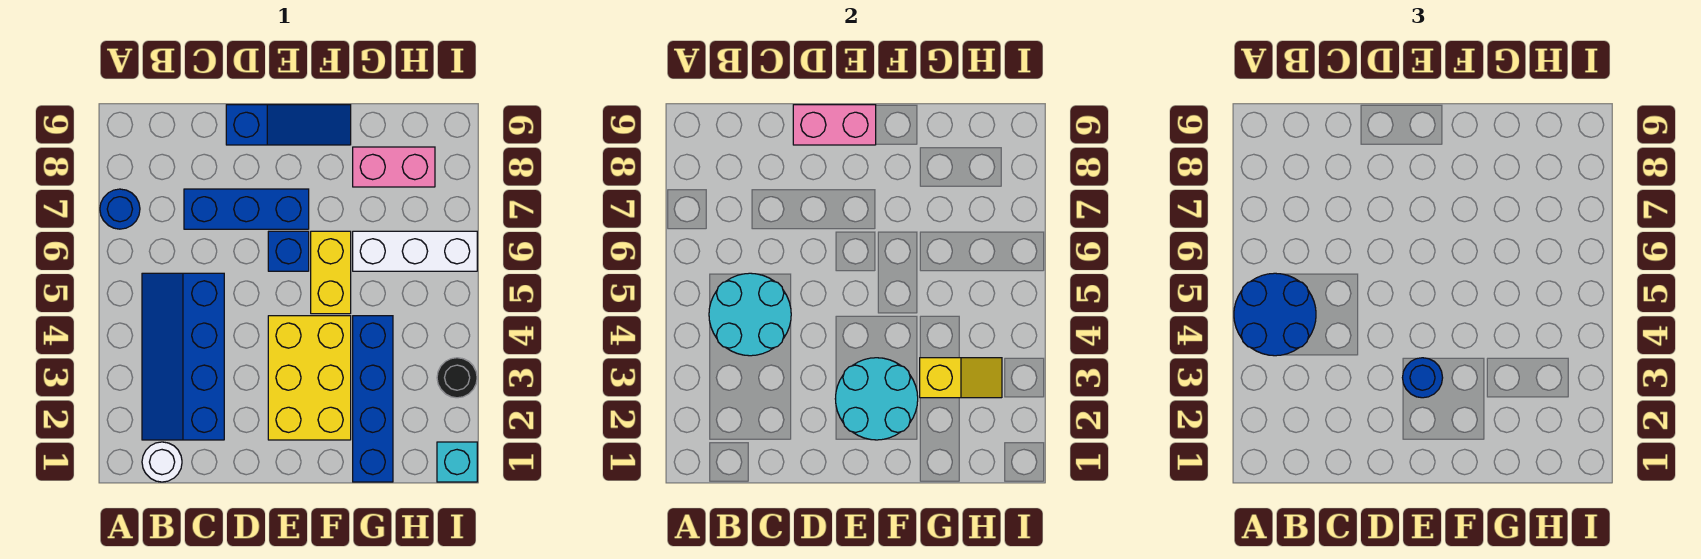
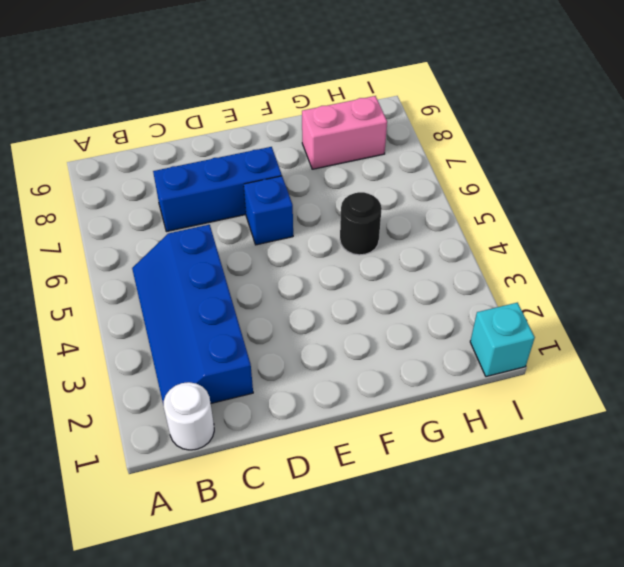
black 1x1 round brick [340,192,382,255] -> black 1x1 round brick moved to [437,358,477,398]
none -> blue 1x1 round brick [100,189,140,229]
none -> blue 1x3 slope [226,105,351,145]
none -> yellow 2x3 brick [268,316,351,440]

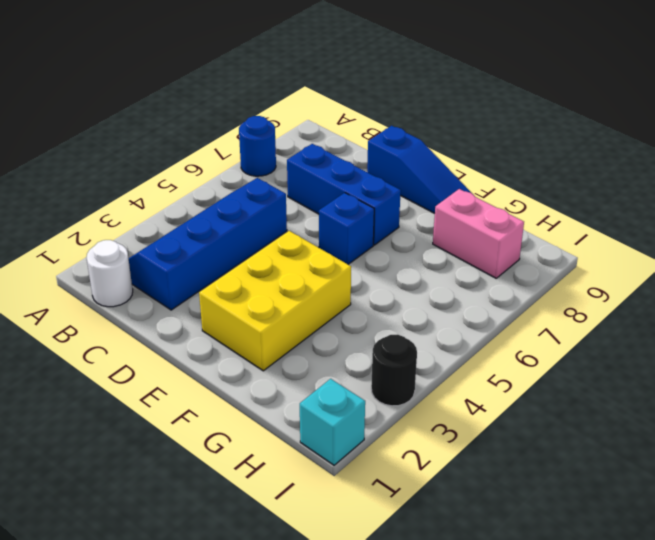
none -> yellow 1x2 brick [311,231,351,314]
none -> blue 1x4 brick [353,316,393,482]
none -> white 1x3 brick [353,231,477,271]

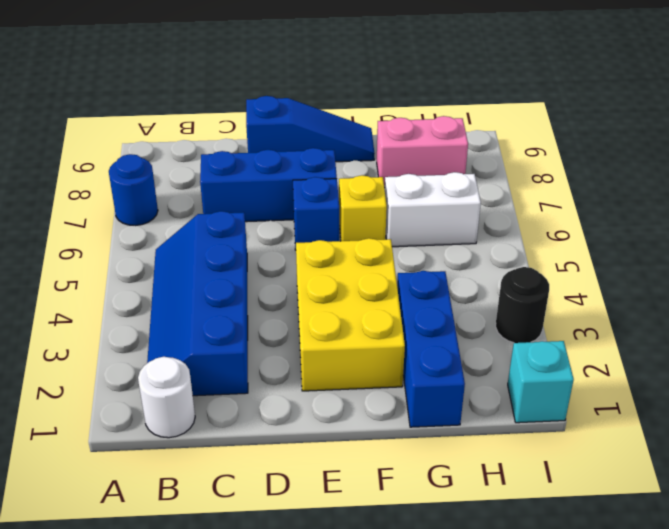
yellow 1x1 brick [339,175,387,241] -> yellow 1x2 brick [311,231,351,314]
blue 1x3 brick [397,271,465,427] -> blue 1x4 brick [353,316,393,482]
white 1x2 brick [384,172,481,247] -> white 1x3 brick [353,231,477,271]
none -> cyan 2x2 round brick [709,273,791,356]
none -> pink 1x2 brick [793,105,876,145]
none -> cyan 2x2 round brick [835,358,918,440]

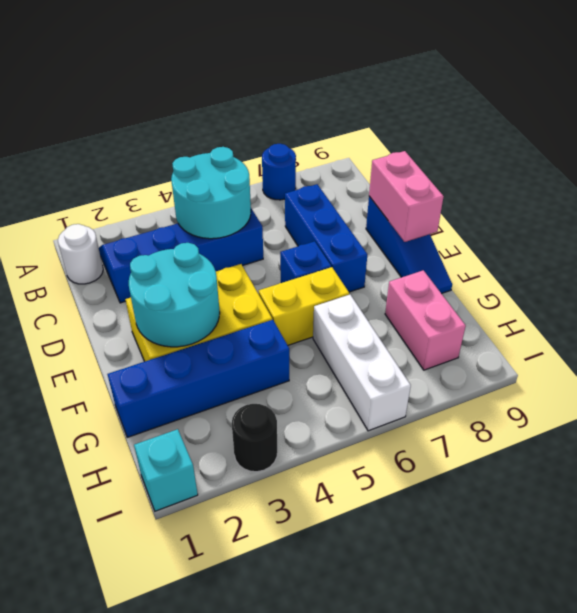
none -> yellow 1x2 slope [920,358,1002,398]
none -> blue 2x2 round brick [1234,273,1316,356]
none -> blue 1x1 round brick [1402,358,1443,398]

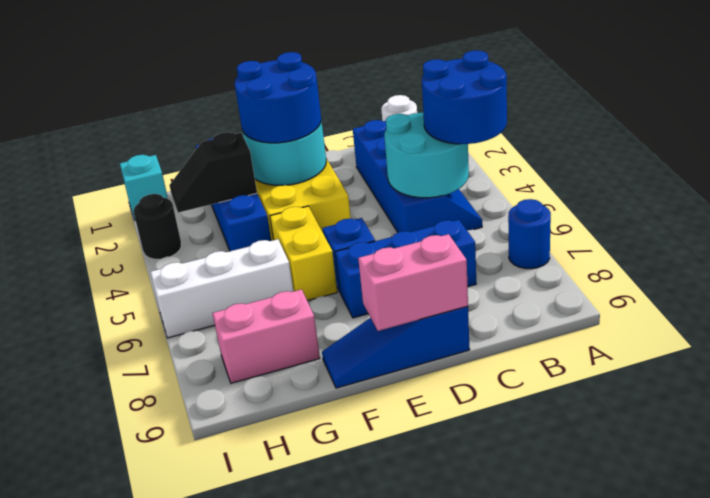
blue 2x2 round brick [235,52,321,143] -> blue 1x1 round brick [1402,358,1443,398]
black 1x2 slope [169,132,257,213] -> yellow 1x2 slope [920,358,1002,398]

